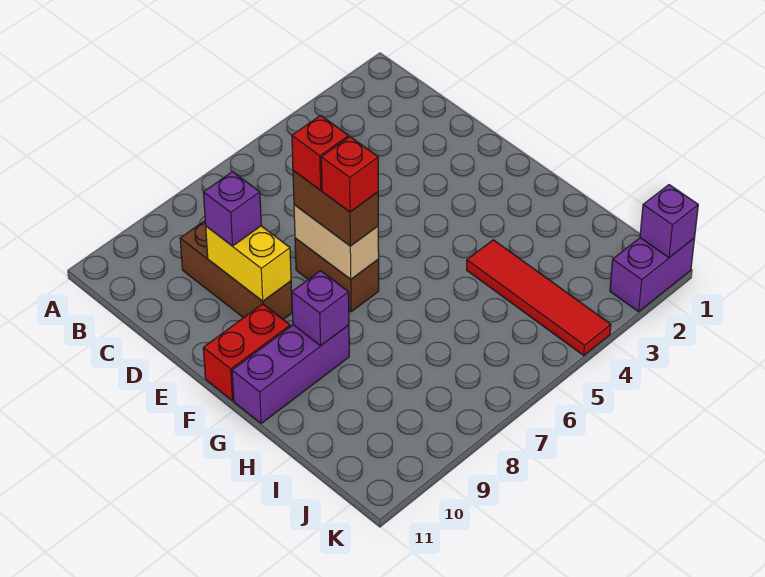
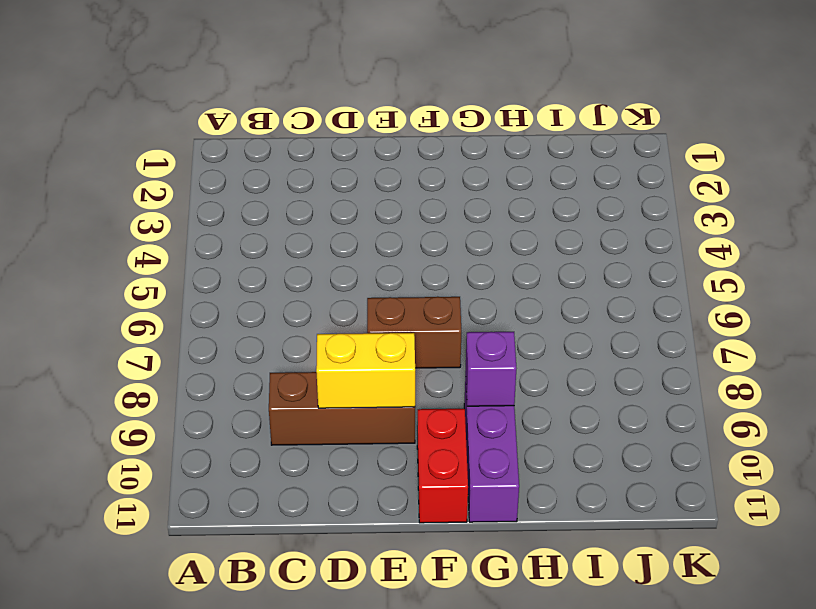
none -> red 1x4 tile [467,240,611,355]
none -> purple 1x2 brick [610,238,695,312]
none -> tan 1x2 brick [294,205,379,279]

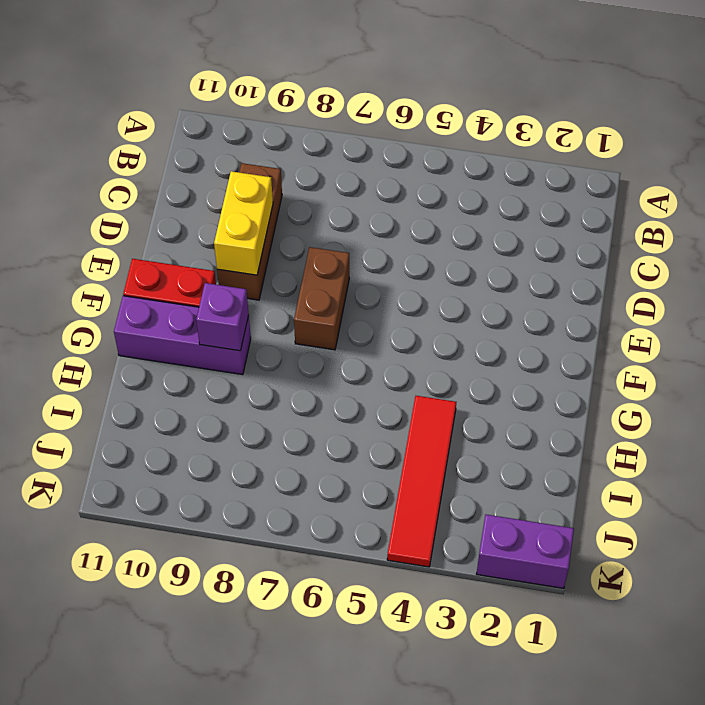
none -> tan 1x2 brick [294,205,379,279]
none -> purple 1x1 brick [640,185,698,257]
none -> purple 1x1 brick [203,172,261,246]

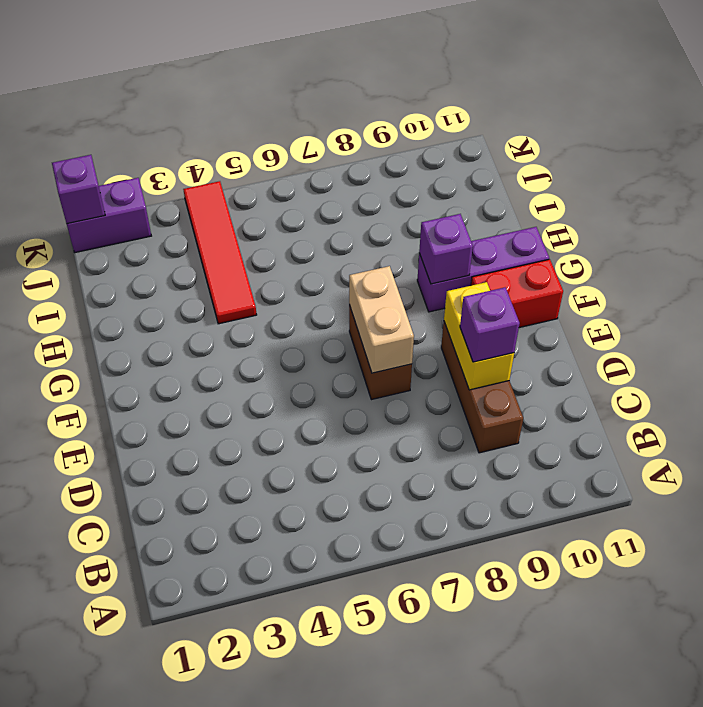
none -> brown 1x2 brick [293,171,378,246]
none -> red 1x1 brick [292,115,349,190]
none -> red 1x1 brick [321,137,378,212]

